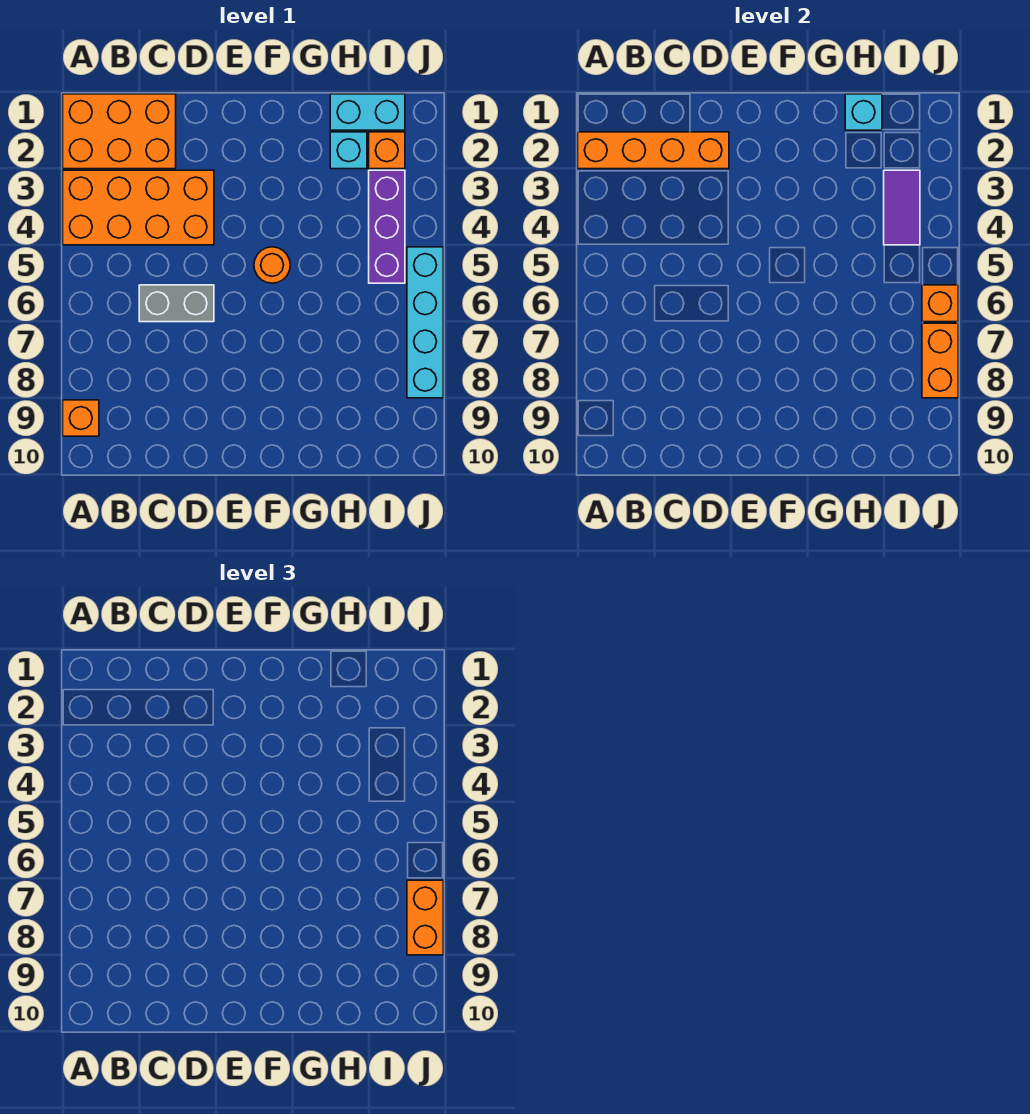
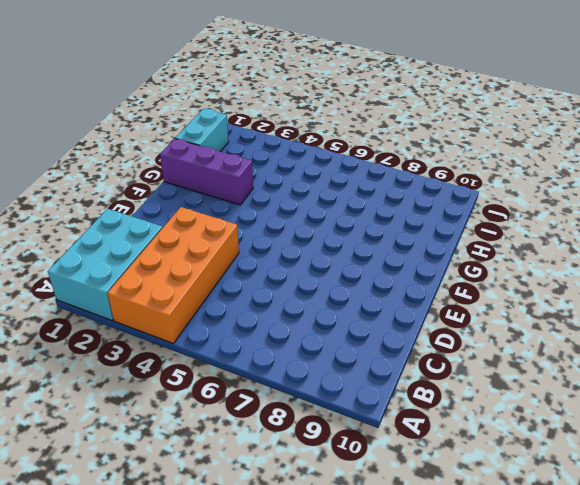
cyan 2x3 brick [48,209,162,321] -> orange 2x3 brick [63,94,176,169]
purple 1x3 brick [160,139,253,205] -> purple 1x3 brick moved to [369,170,405,283]
none -> orange 1x1 brick [63,400,99,436]
none -> grey 1x2 brick [139,285,214,322]
none -> orange 1x1 round brick [254,247,290,283]

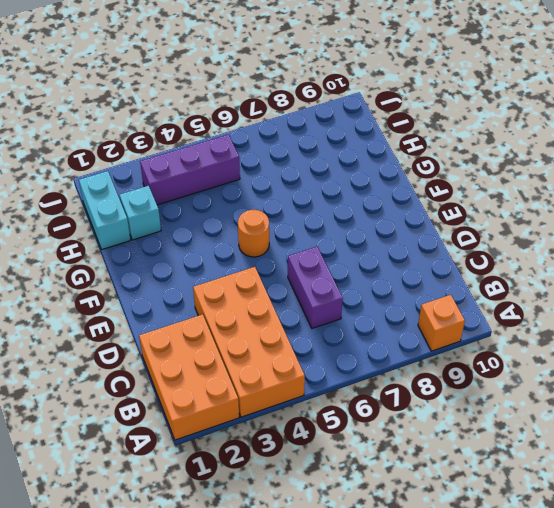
purple 1x2 brick [288,246,343,328] -> grey 1x2 brick [139,285,214,322]
none -> orange 1x1 brick [369,132,405,169]
none -> cyan 1x4 brick [407,247,443,398]
none -> orange 1x4 brick [578,132,729,169]

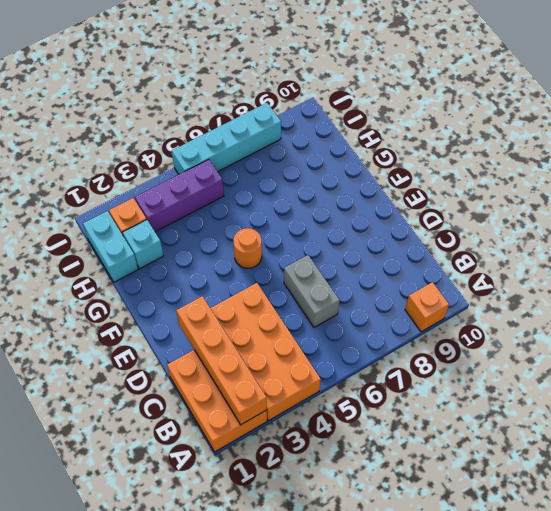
none -> cyan 1x1 brick [845,94,882,130]
none -> purple 1x2 tile [884,170,920,245]
none -> orange 1x1 brick [922,285,958,322]

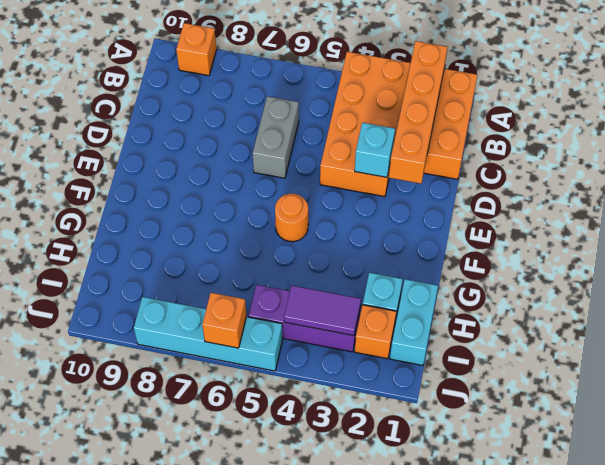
cyan 1x1 brick [355,123,395,177] -> cyan 1x1 brick moved to [845,94,882,130]
none -> orange 1x2 brick [922,323,958,398]
none -> orange 1x2 brick [407,880,443,955]

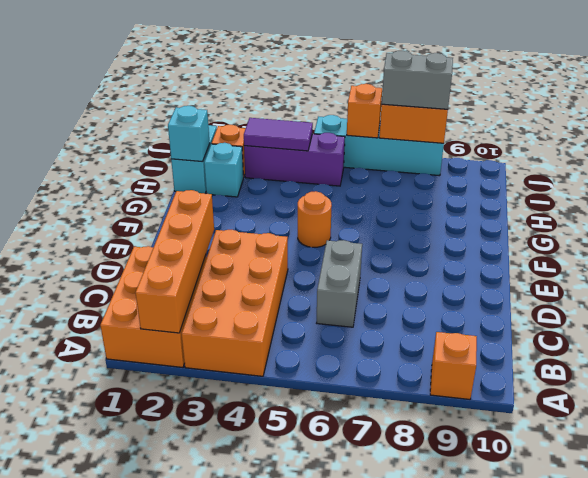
grey 1x2 brick [382,51,453,109] -> orange 1x2 brick [407,880,443,955]

